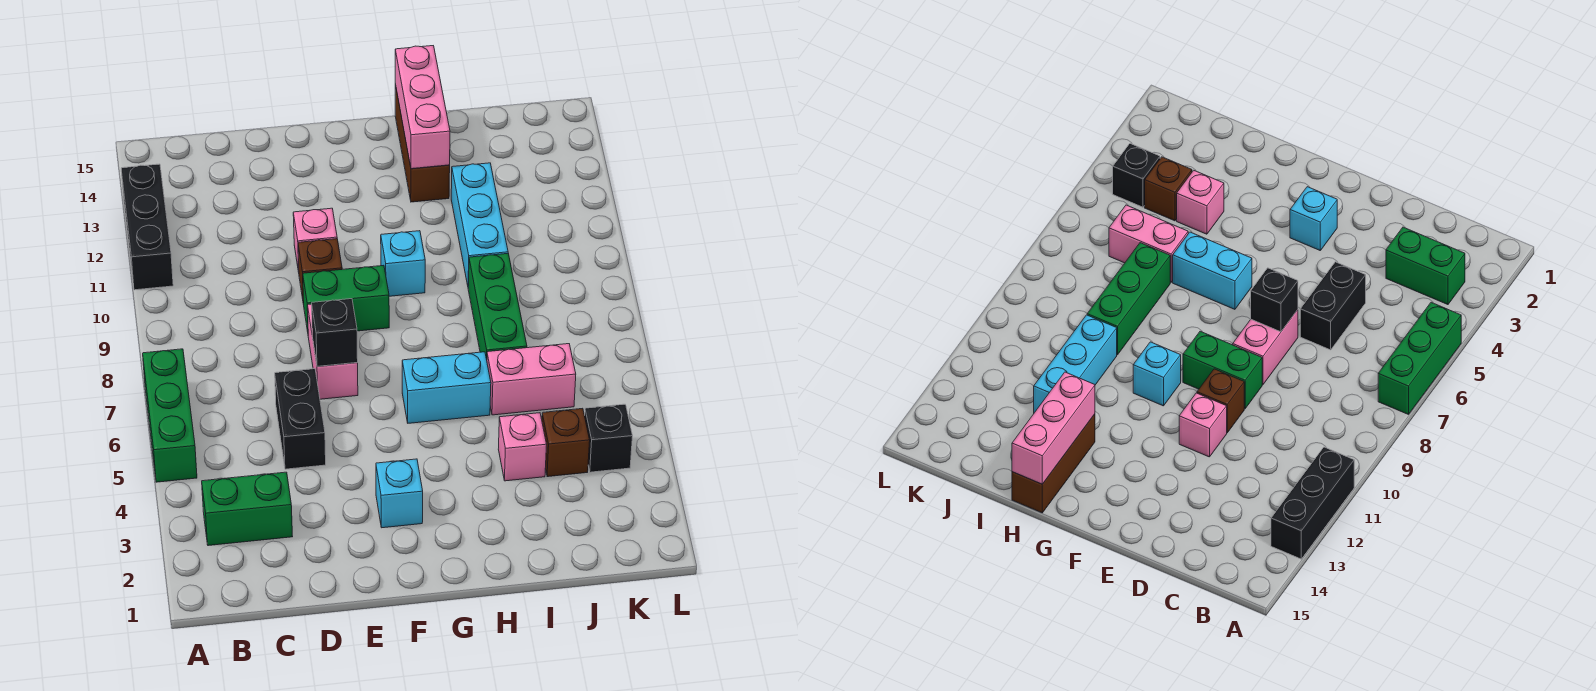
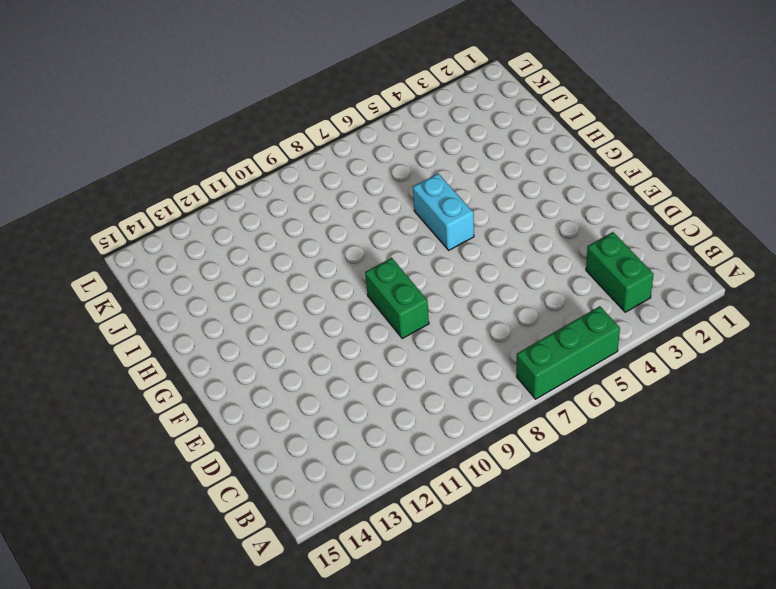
none -> black 1x3 brick [121,164,173,290]
none -> black 1x2 brick [275,369,326,469]
none -> pink 1x2 brick [308,304,358,399]

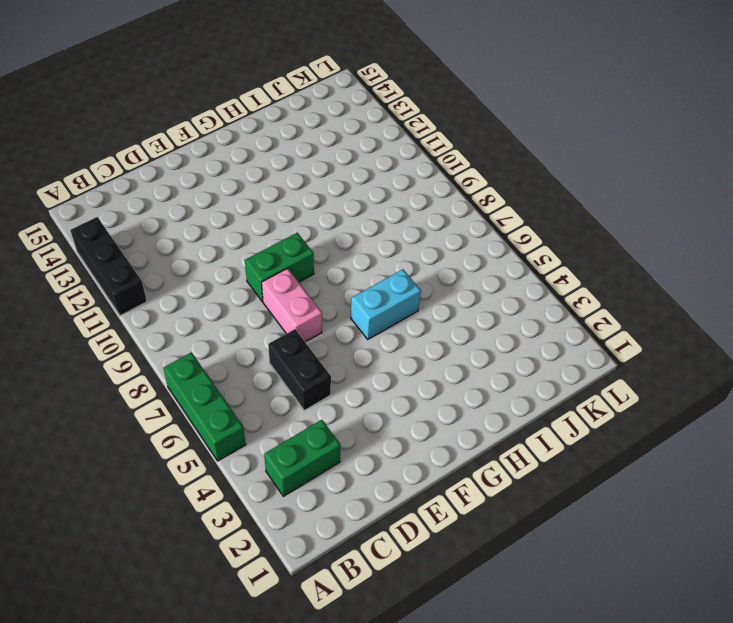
none -> brown 1x1 brick [298,239,342,304]
none -> pink 1x1 brick [293,208,337,272]
none -> cyan 1x1 brick [376,459,423,528]

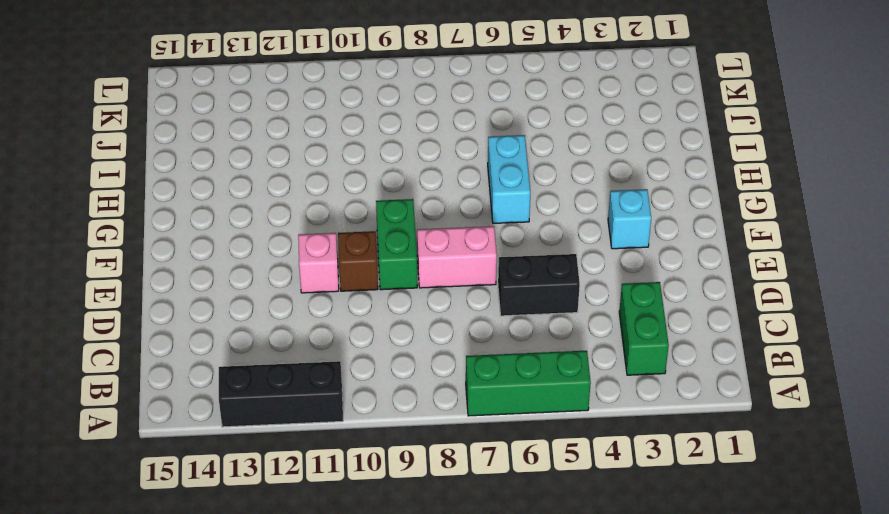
none -> cyan 1x1 brick [381,231,425,296]
none -> brown 1x3 brick [395,84,450,202]
none -> pink 1x1 brick [498,413,547,481]

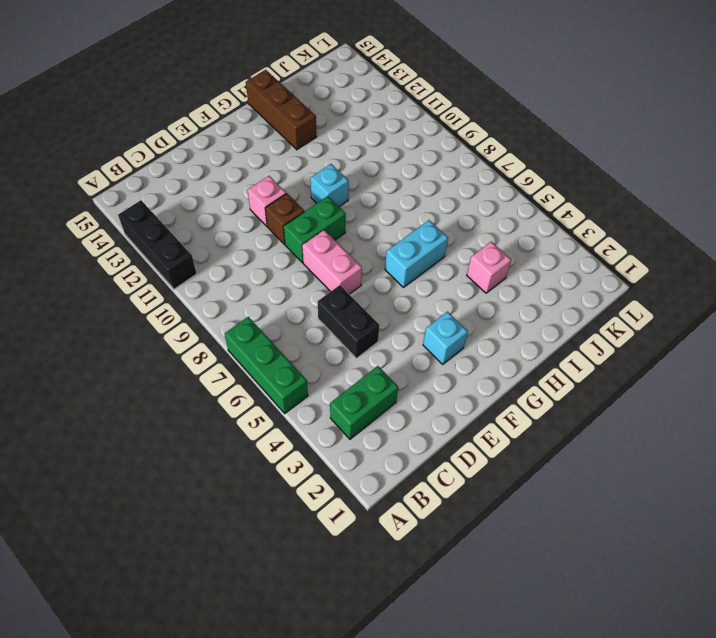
none -> pink 1x2 brick [487,344,576,415]
none -> green 1x3 brick [468,254,527,359]
none -> cyan 1x3 brick [451,163,508,286]

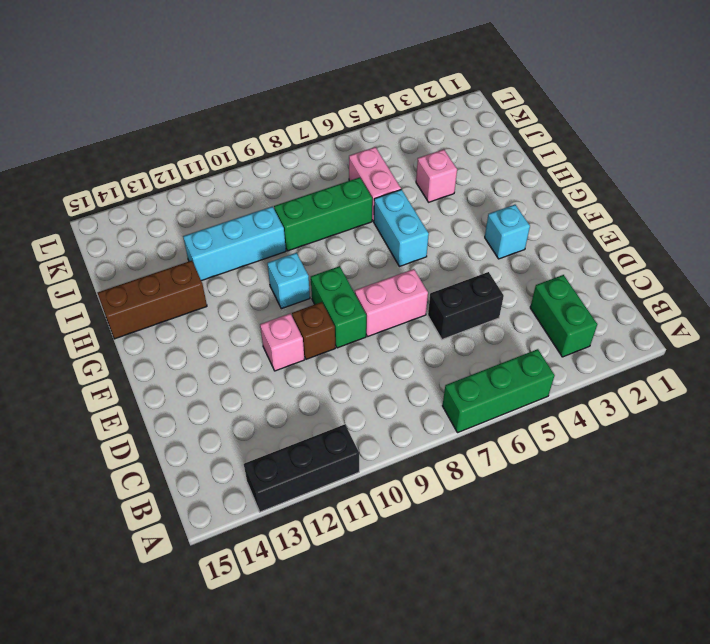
none -> brown 1x1 brick [542,408,590,477]
none -> black 1x1 brick [585,404,632,472]
none -> black 1x1 brick [312,299,358,366]

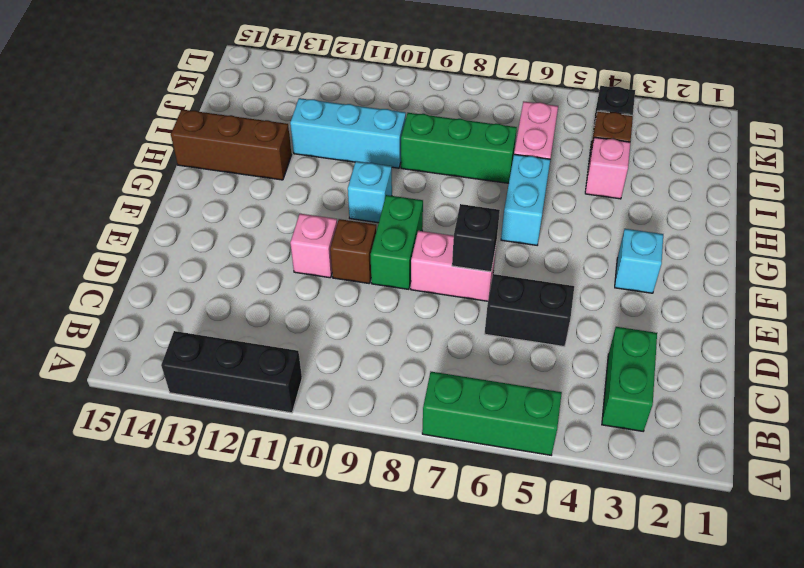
none -> pink 1x3 brick [395,46,450,169]

